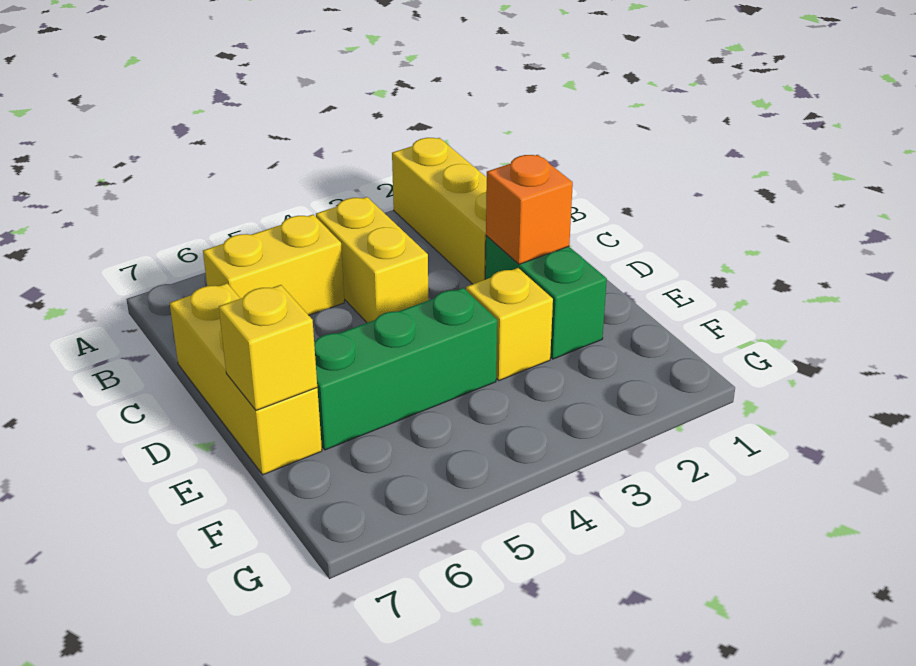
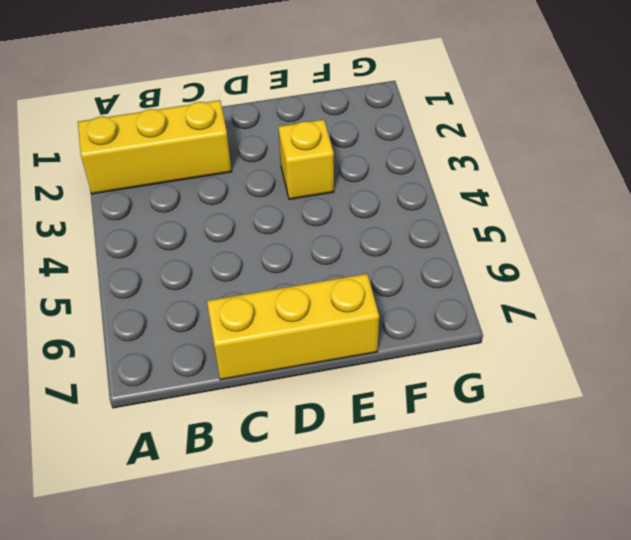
none -> yellow 1x2 brick [316,197,429,323]
none -> yellow 1x2 brick [203,215,344,315]

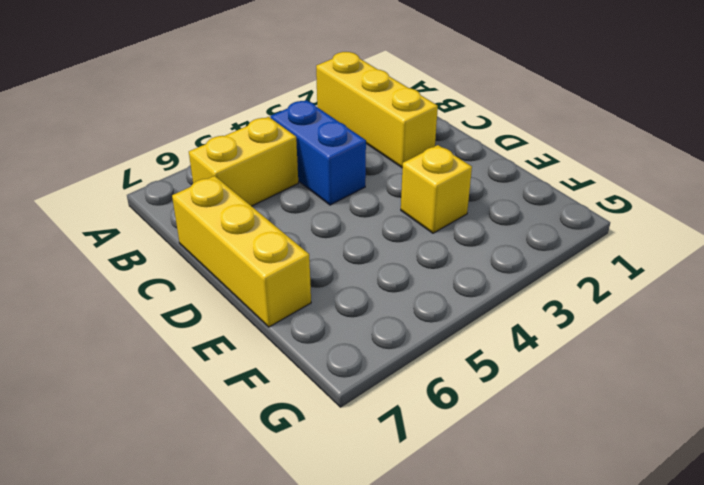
blue 1x2 brick [270,100,366,205] -> yellow 1x2 brick [316,197,429,323]
none -> green 1x2 brick [485,236,607,359]
none -> green 1x3 brick [314,288,497,450]

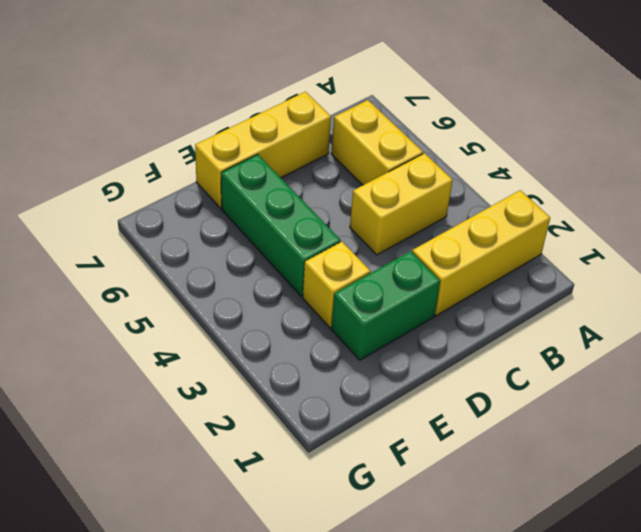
none -> orange 1x1 brick [486,155,573,264]
none -> yellow 1x1 brick [219,285,317,410]

